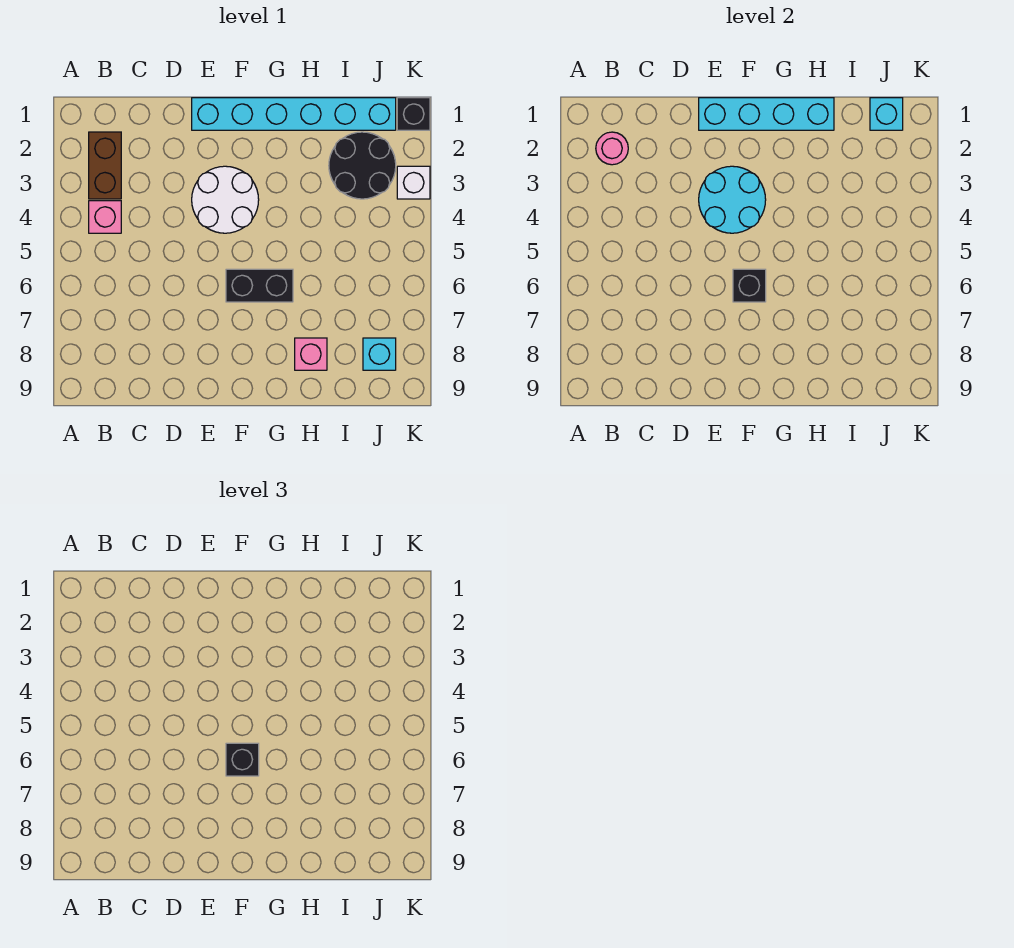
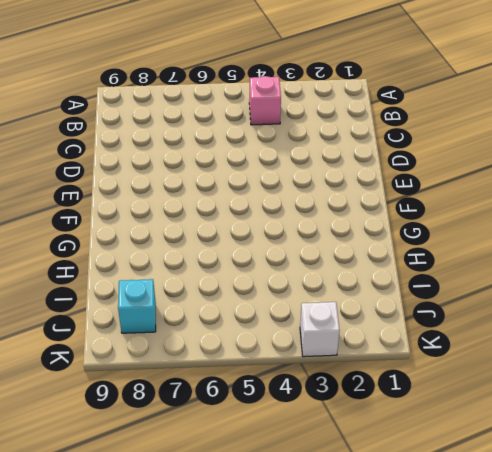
none -> brown 1x2 brick [89,132,121,199]
none -> cyan 1x6 brick [192,98,396,130]
none -> white 2x2 round brick [192,166,259,233]

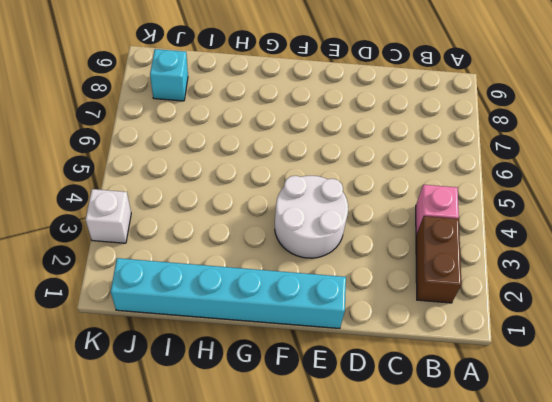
none -> black 1x2 brick [226,269,293,302]
none -> pink 1x1 brick [295,338,327,370]
none -> black 2x2 round brick [329,132,396,199]

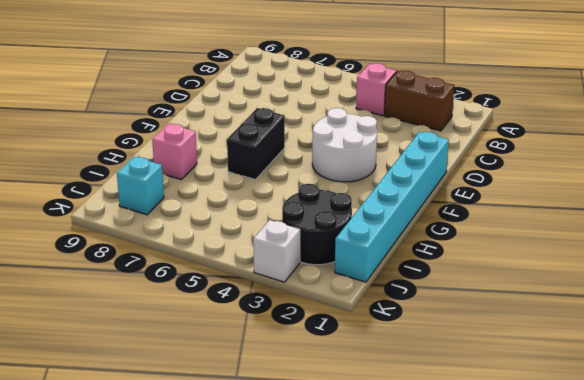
none -> black 1x1 brick [397,98,430,130]
none -> pink 1x1 round brick [596,132,628,165]
none -> cyan 1x4 brick [699,98,834,130]

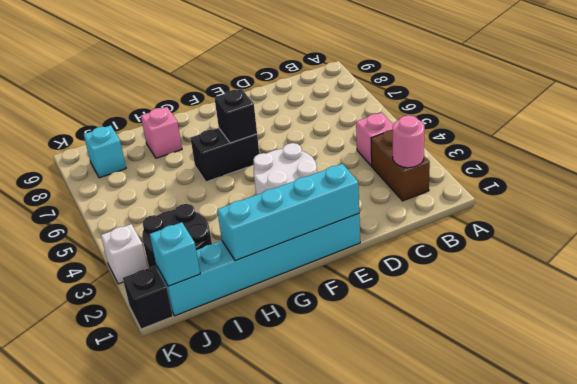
none -> cyan 2x2 round brick [699,166,766,233]
none -> black 1x1 brick [226,743,259,776]

